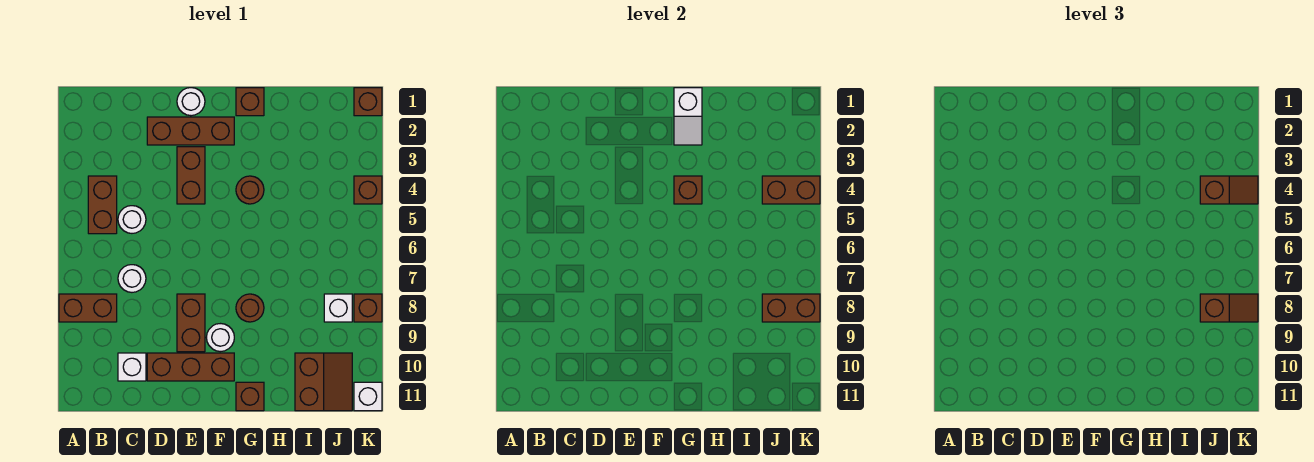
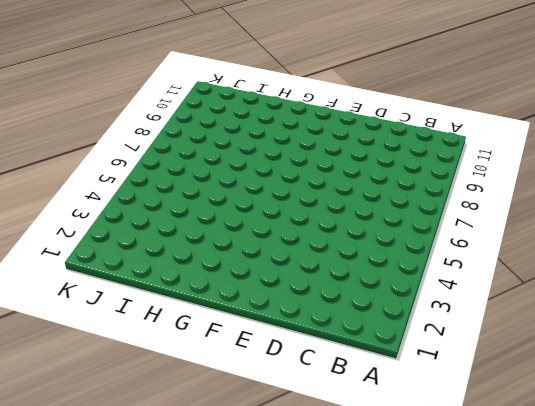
none -> brown 1x2 brick [59,294,117,322]
none -> brown 1x2 brick [88,176,117,234]
none -> white 1x1 round brick [118,206,146,233]

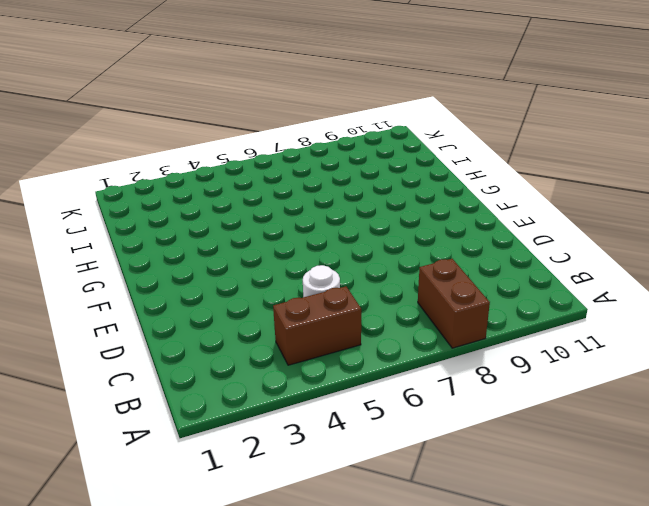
none -> white 1x1 round brick [118,265,146,292]
none -> white 1x1 brick [118,353,146,381]
none -> brown 1x3 brick [147,117,234,145]

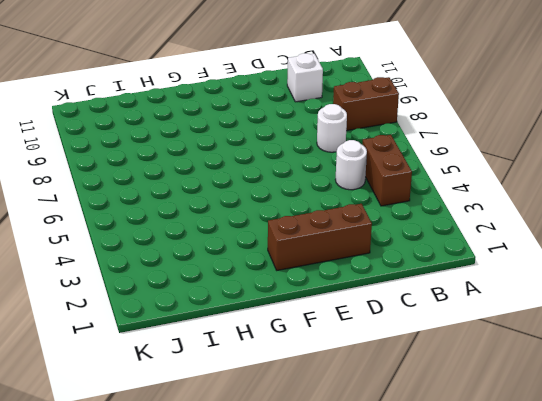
none -> brown 1x3 brick [147,353,234,381]
none -> white 1x1 round brick [177,88,205,116]
none -> brown 1x2 brick [177,147,205,204]

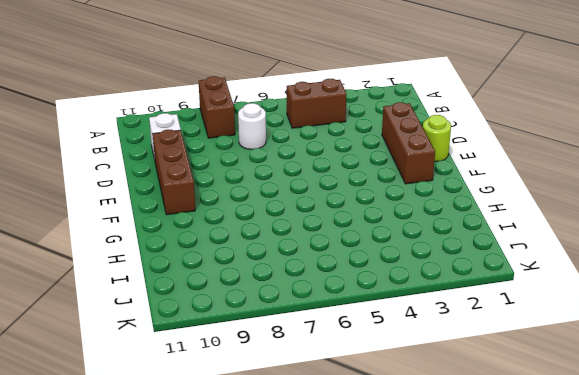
lime 1x1 round brick [423,115,451,162] -> white 1x1 round brick [177,88,205,116]
none -> white 1x1 round brick [118,206,146,233]
none -> brown 1x2 brick [177,147,205,204]
none -> brown 1x2 brick [177,294,205,352]

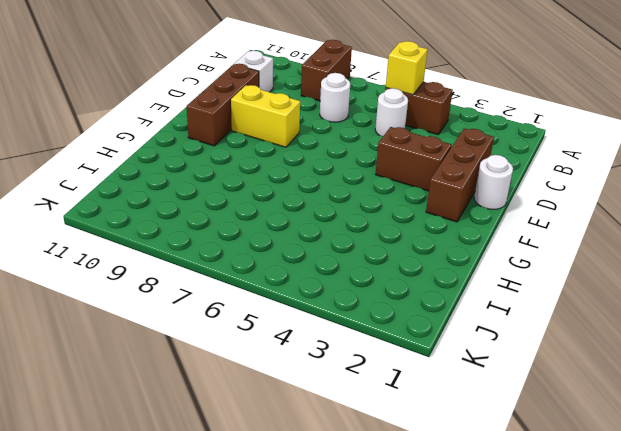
yellow 1x1 brick [386,41,428,95] -> none
yellow 1x2 brick [231,85,300,147] -> brown 1x2 brick [177,294,205,352]
none -> white 1x1 round brick [206,324,234,352]
none -> brown 1x1 brick [236,88,264,116]
none -> brown 1x1 round brick [236,176,264,204]

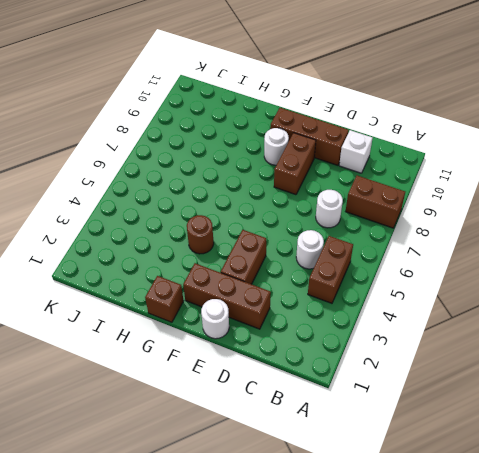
none -> brown 1x1 round brick [236,294,264,322]
none -> brown 1x1 brick [236,382,264,411]
none -> brown 2x2 slope [295,353,352,411]

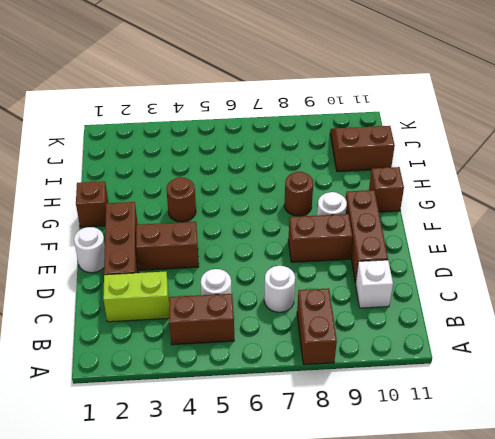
lime 1x2 brick [103,272,169,322] -> none
none -> white 1x1 brick [324,294,352,322]
none -> brown 1x1 brick [354,88,382,116]
none -> brown 1x1 brick [354,176,382,204]

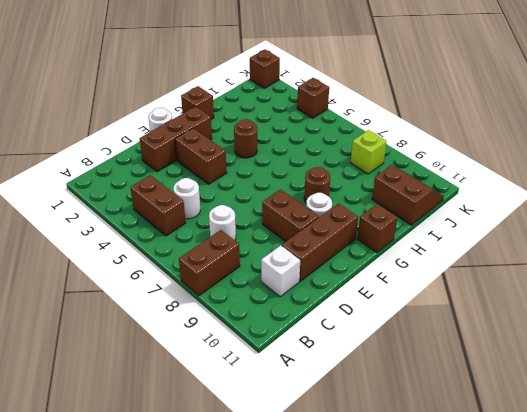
lime 1x1 brick [350,130,387,174] -> white 1x1 brick [324,294,352,322]
none -> brown 1x1 brick [354,294,382,322]
none -> white 1x1 brick [354,382,382,411]
none -> white 1x2 slope [674,88,702,145]

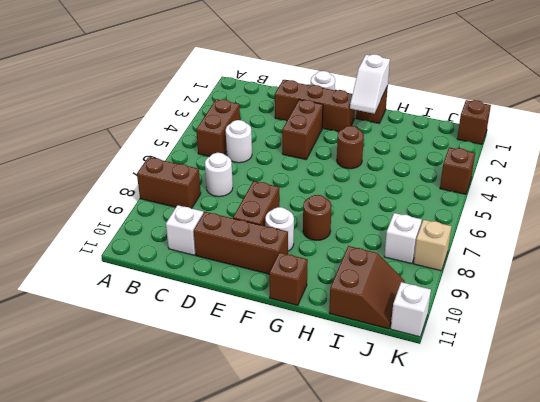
tan 1x1 brick [414,220,452,271] -> brown 1x1 brick [354,294,382,322]
none -> brown 1x1 brick [674,176,702,204]
none -> brown 1x2 brick [762,176,820,204]
none -> brown 1x2 brick [762,294,820,322]

